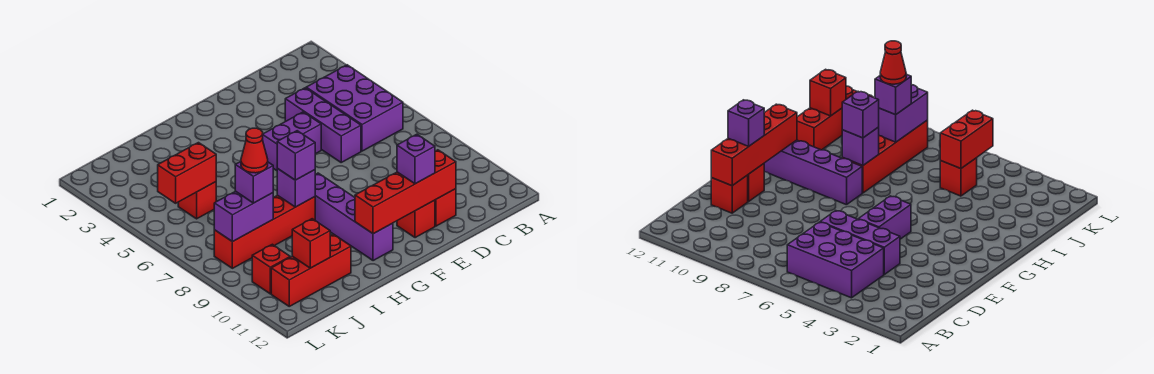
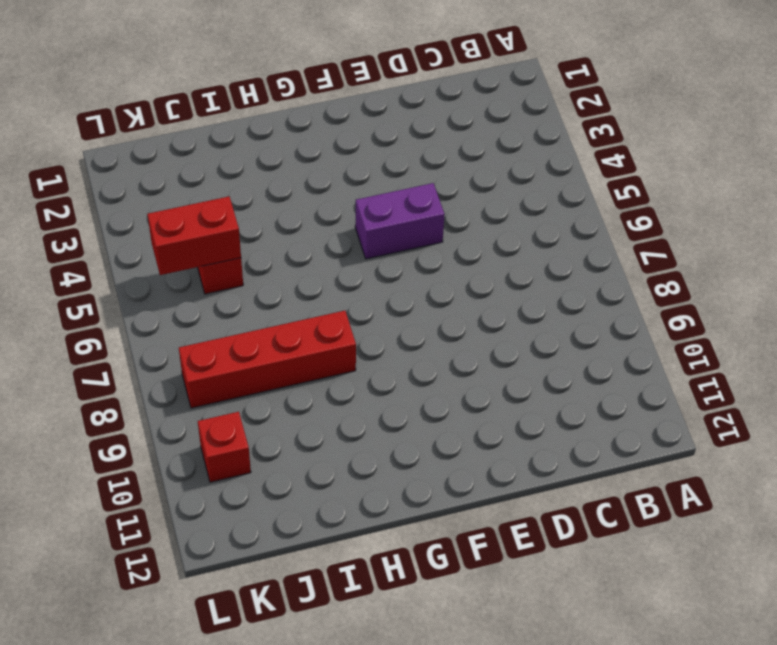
none -> purple 2x3 brick [306,65,403,151]
none -> purple 1x3 brick [285,88,361,162]
none -> red 1x1 brick [435,189,456,226]

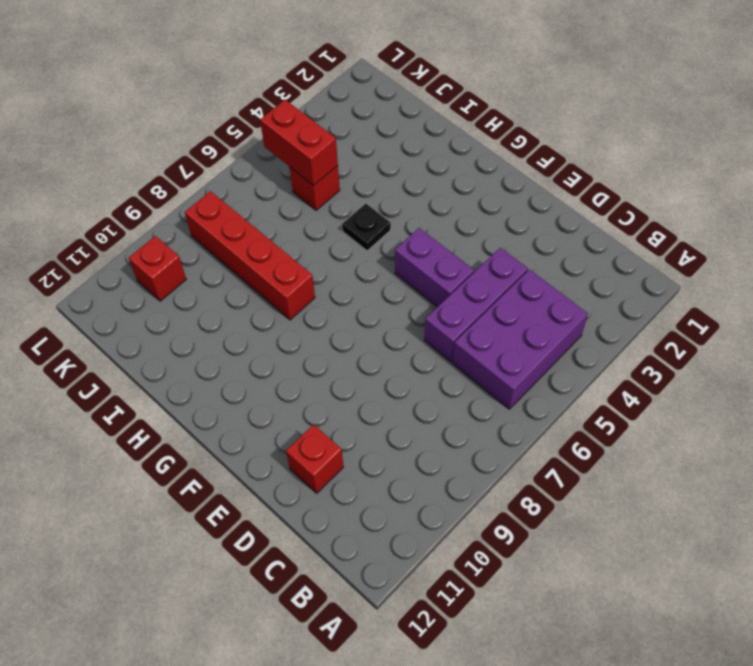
black 1x1 plate [342,204,391,251] -> none
none -> red 1x1 brick [397,200,435,238]
none -> purple 1x4 brick [315,173,393,261]
none -> red 1x3 brick [271,234,351,306]

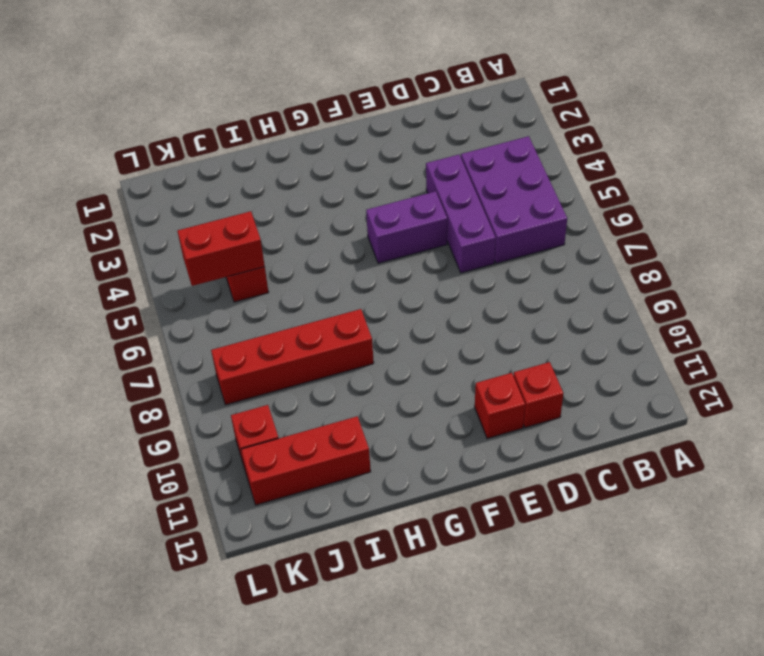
none -> purple 1x4 brick [315,173,393,261]
none -> red 1x4 brick [355,150,456,234]
none -> purple 1x1 brick [277,169,316,207]

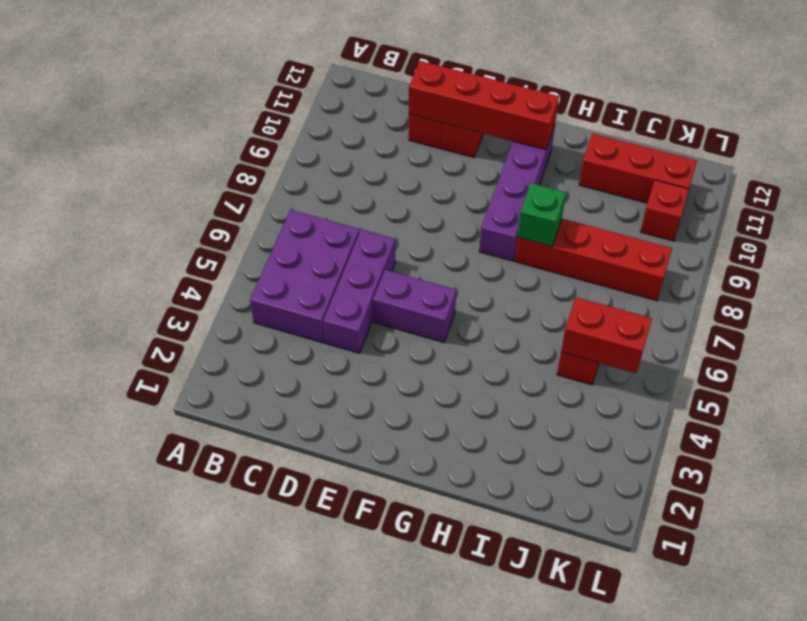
green 1x1 brick [518,183,566,246] -> purple 1x1 brick [277,169,316,207]
none -> purple 1x2 brick [214,191,274,242]
none -> red 1x1 brick [292,219,331,268]
none -> purple 1x1 brick [397,134,435,184]

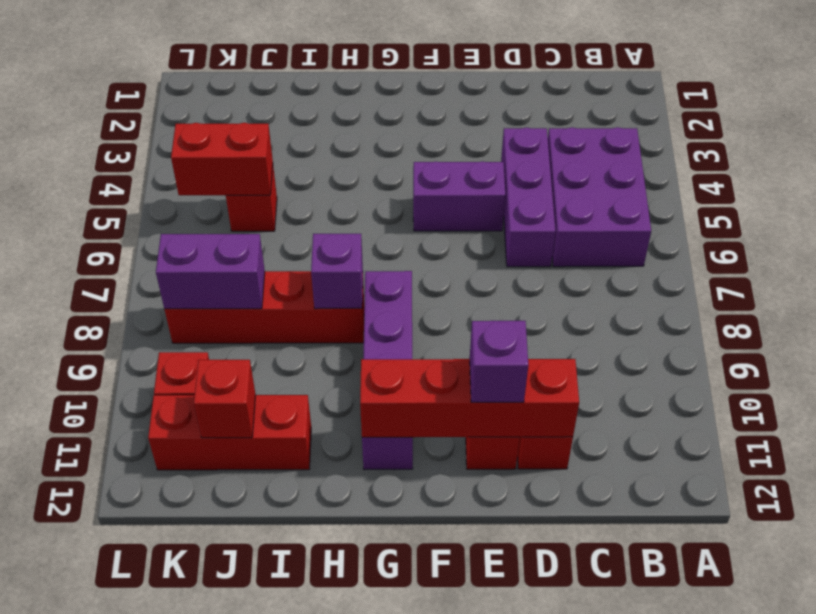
none -> purple 1x1 brick [277,131,315,180]
none -> purple 1x1 brick [235,162,273,203]
none -> red 1x1 cone [241,128,268,173]

